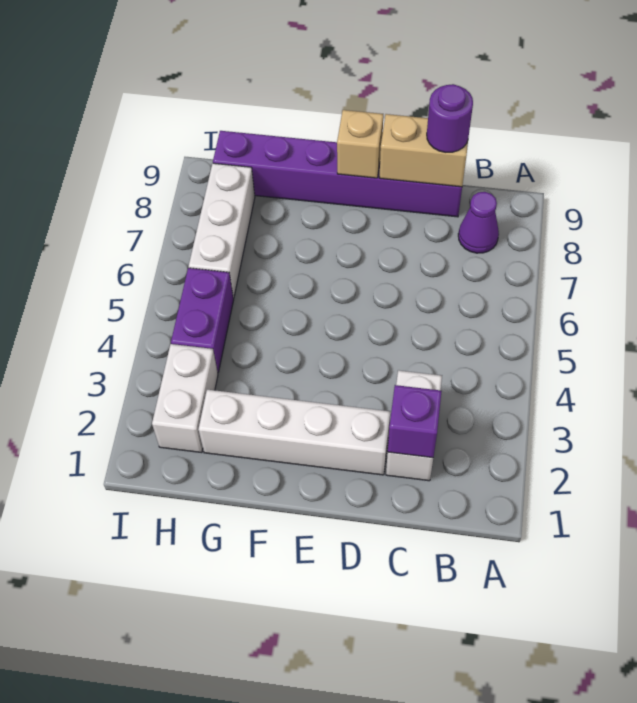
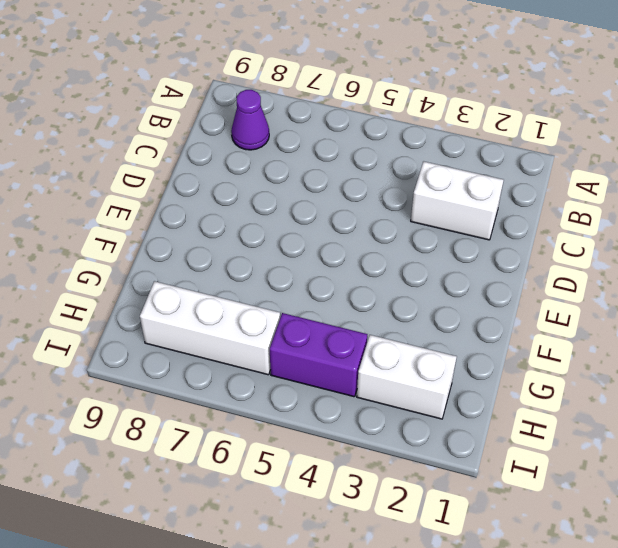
none -> purple 1x6 brick [213,131,462,217]
none -> white 1x4 brick [199,390,390,475]

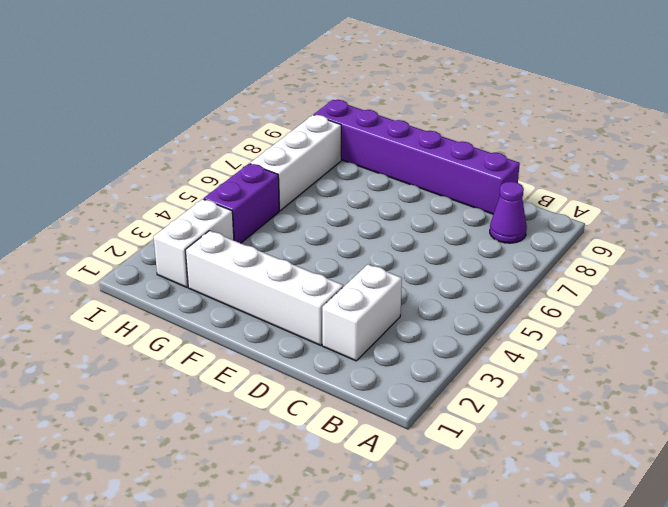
none -> purple 1x1 brick [388,385,442,458]
none -> tan 1x2 brick [379,114,468,187]

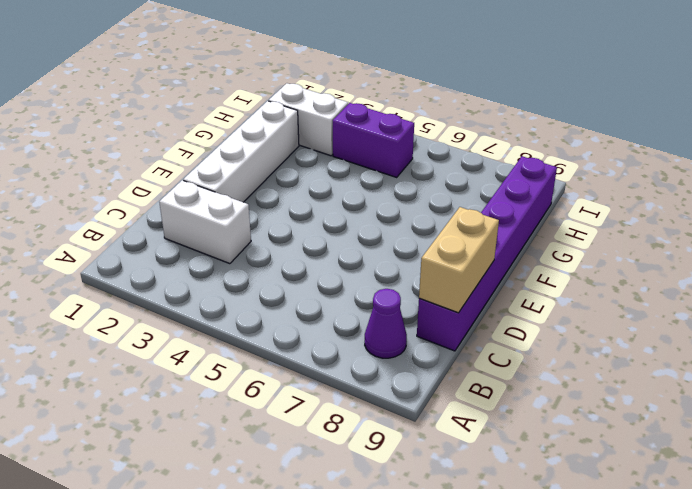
none -> white 1x3 brick [189,163,255,298]
none -> purple 1x1 brick [388,385,442,458]

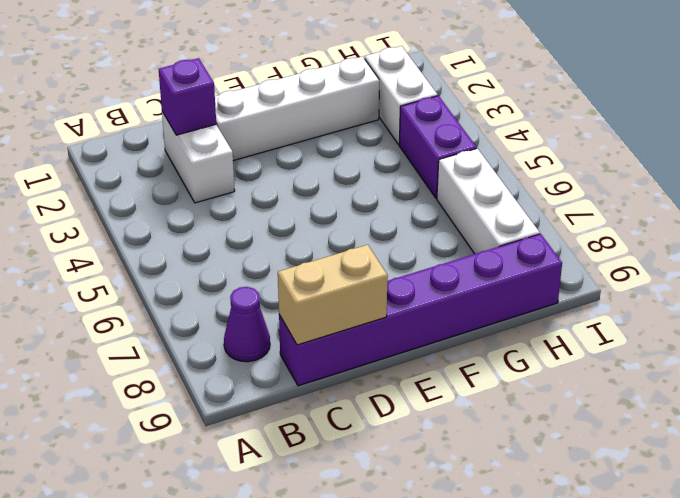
none -> tan 1x1 brick [337,110,383,178]
none -> purple 1x1 round brick [427,84,473,152]

